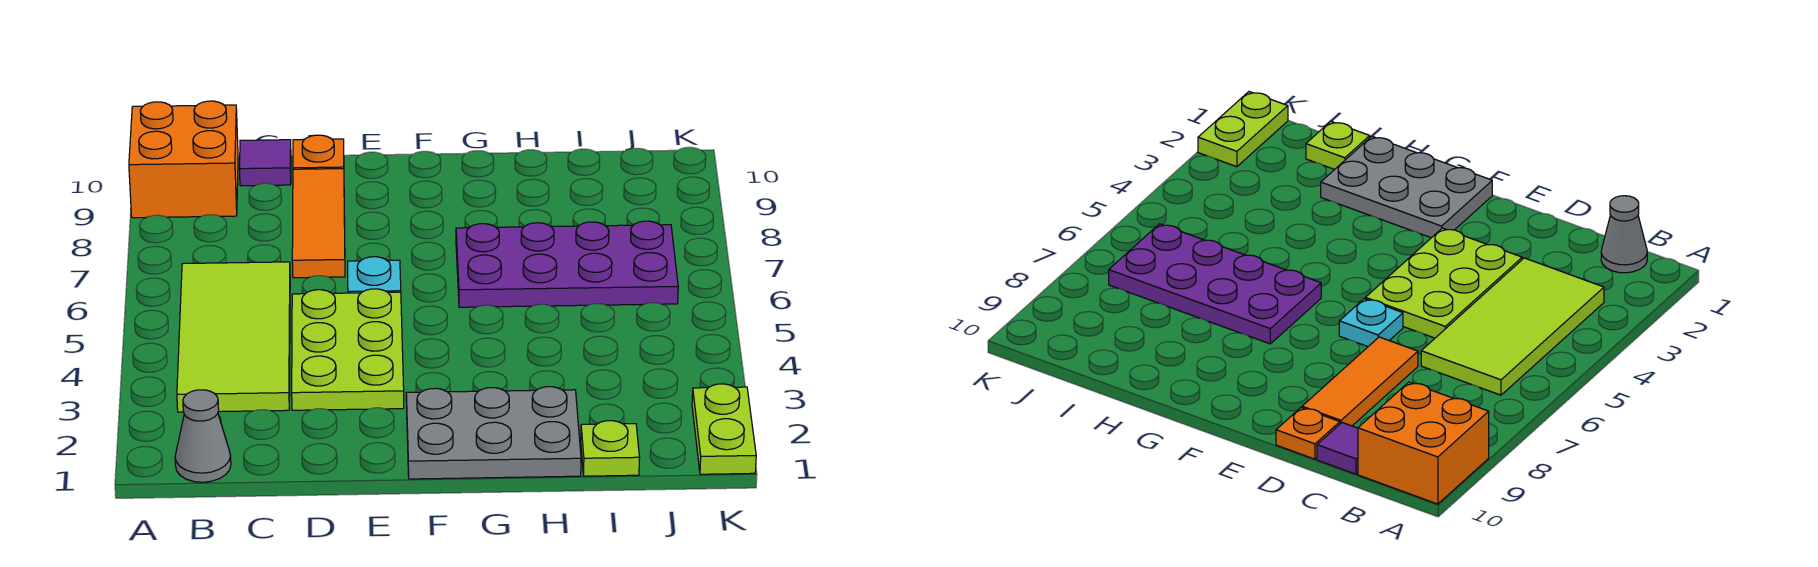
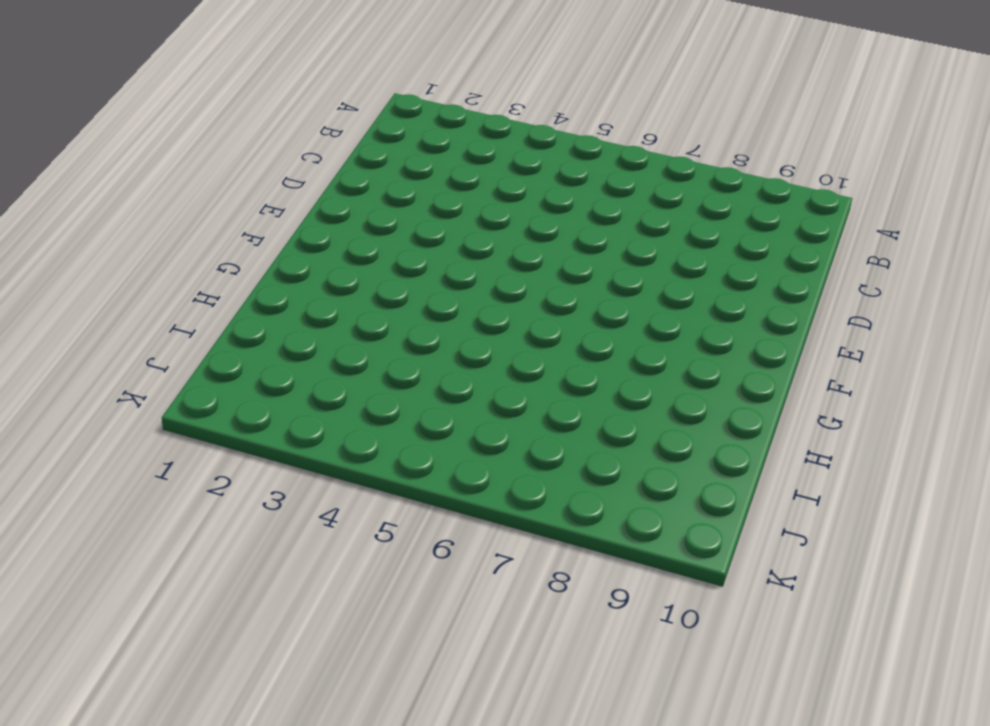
none -> orange 2x2 brick [129,101,238,218]
none -> grey 1x1 cone [175,390,231,482]
none -> lime 2x4 tile [177,262,290,412]

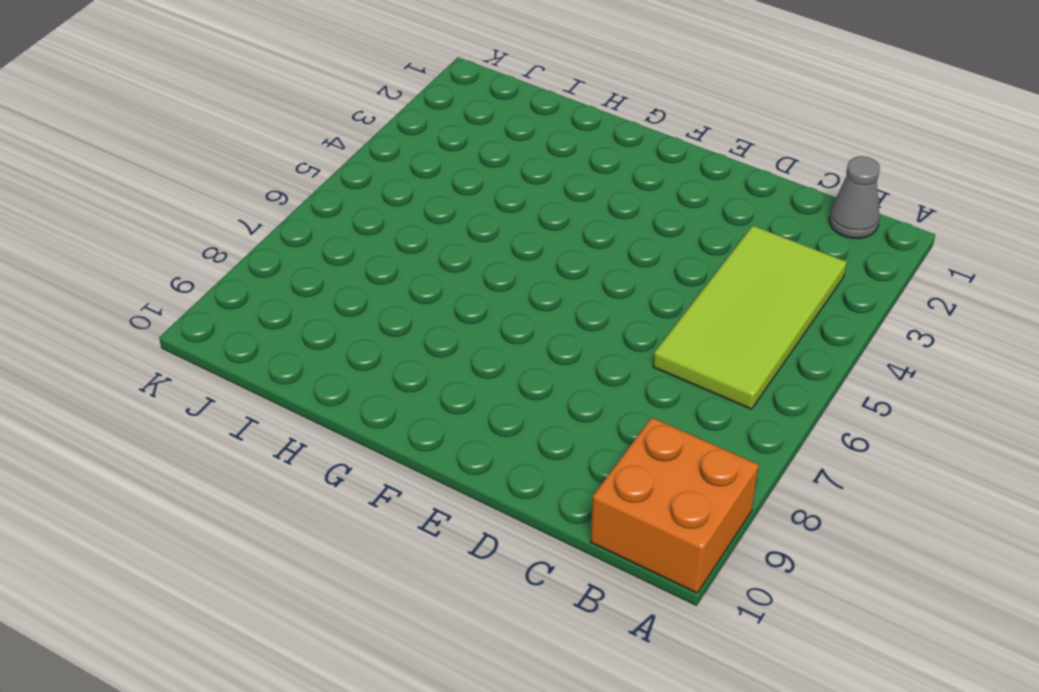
none -> purple 1x1 tile [239,140,291,186]
none -> lime 2x3 plate [292,289,404,410]
none -> orange 1x3 tile [292,169,345,278]

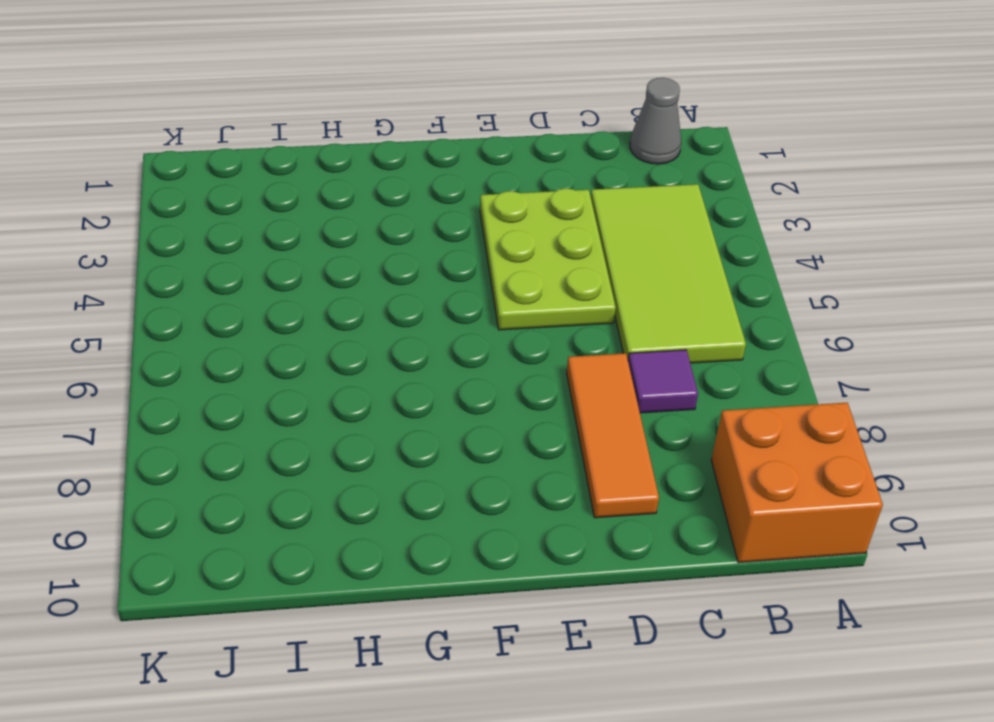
purple 1x1 tile [628,350,698,413] -> purple 1x1 tile moved to [239,140,291,186]
none -> orange 1x1 plate [293,135,344,169]
none -> cyan 1x1 plate [348,257,401,293]
none -> grey 2x3 plate [406,387,581,479]

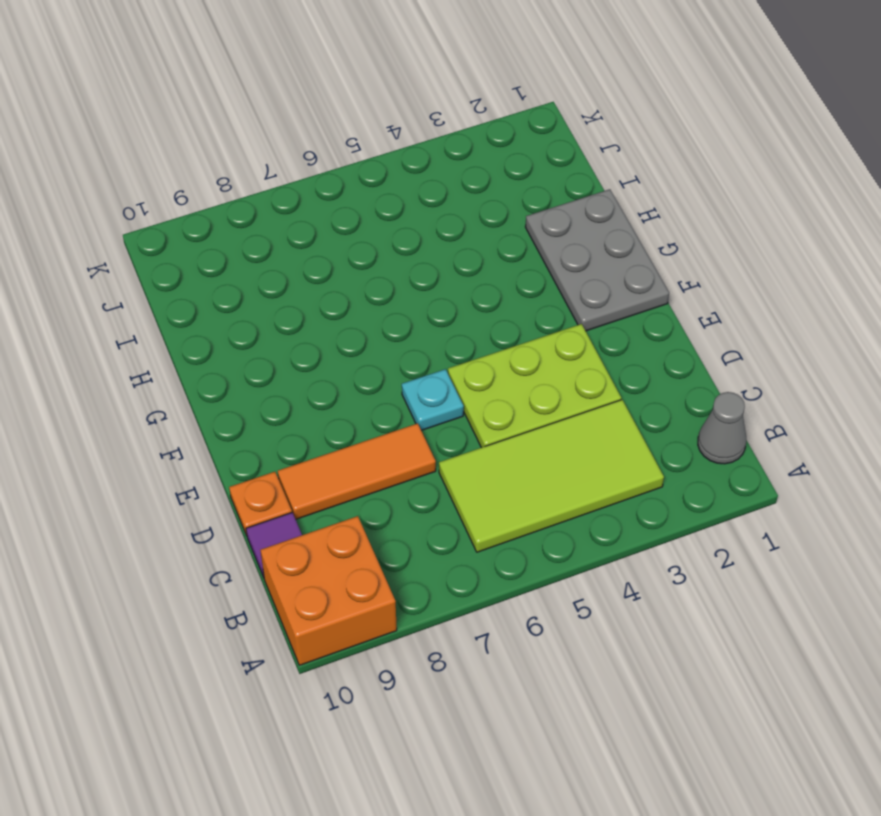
none -> purple 2x4 plate [456,221,678,307]
none -> lime 1x1 plate [581,421,640,476]
none -> lime 1x2 plate [692,384,756,474]

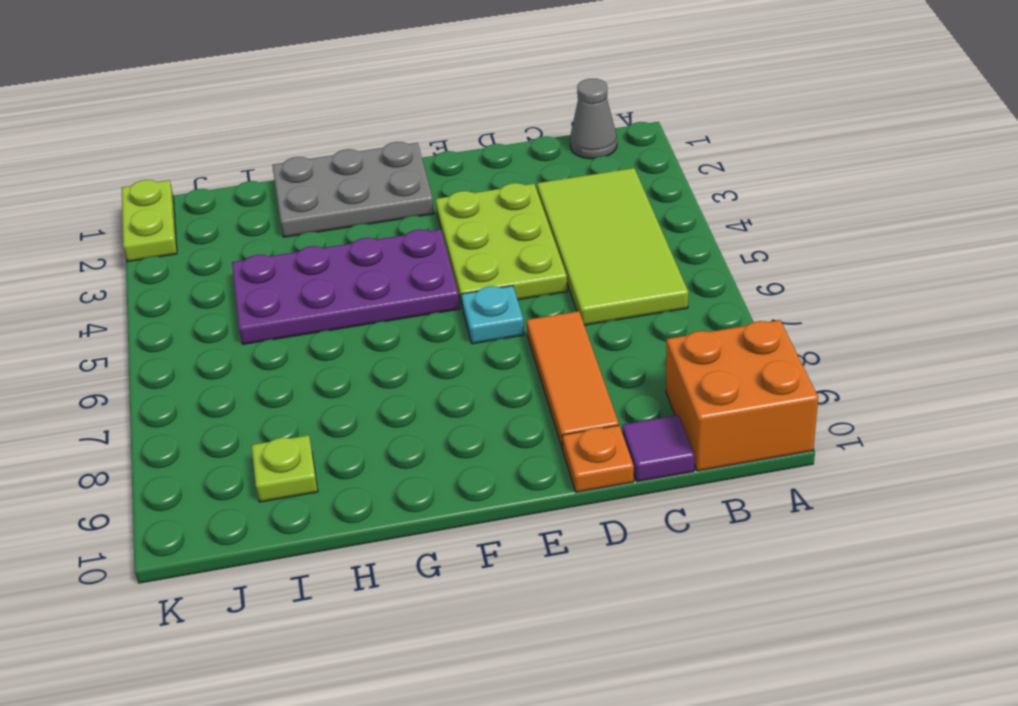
purple 2x4 plate [232,229,460,344] -> purple 2x4 plate moved to [456,221,678,307]
lime 1x1 plate [251,435,318,502] -> lime 1x1 plate moved to [581,421,640,476]

